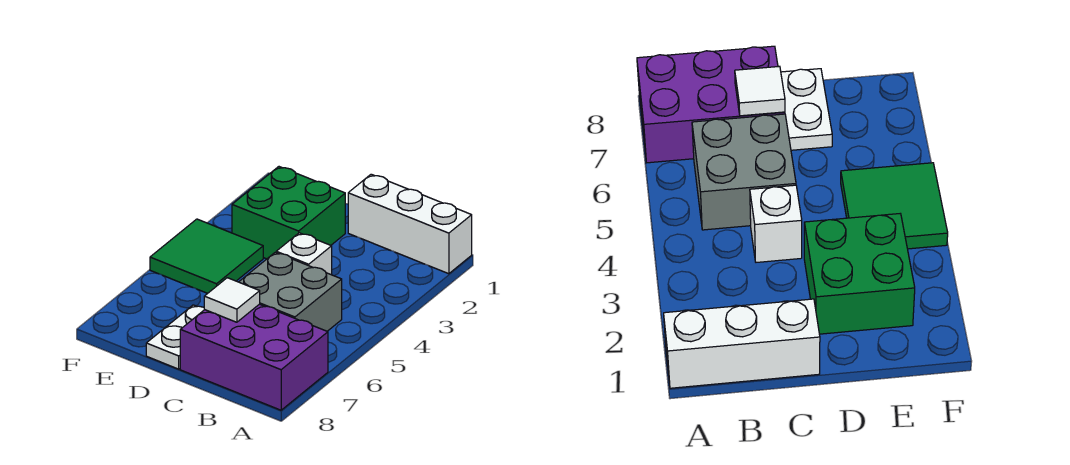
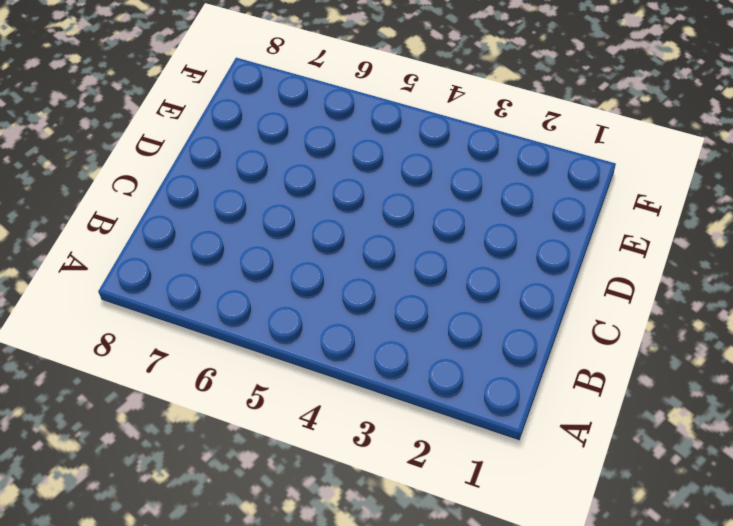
none -> white 1x3 brick [348,174,472,274]
none -> purple 2x3 brick [180,304,328,410]

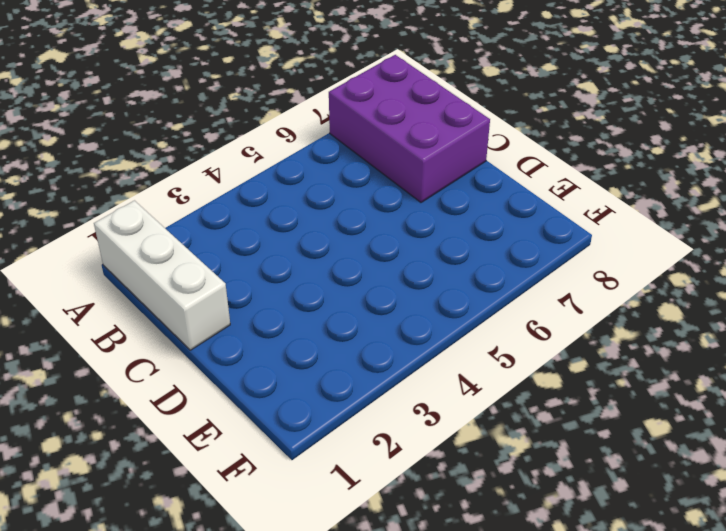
none -> grey 2x2 brick [239,252,342,331]
none -> white 1x1 brick [276,233,332,275]

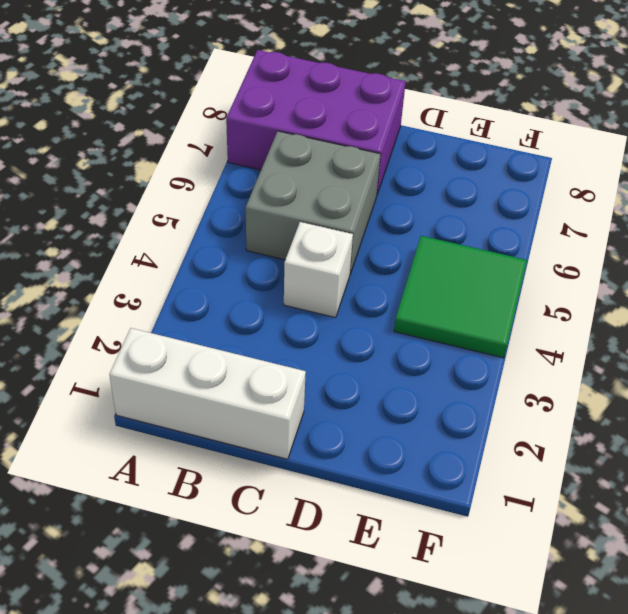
none -> green 2x2 brick [232,167,345,259]
none -> white 1x2 plate [146,305,205,369]

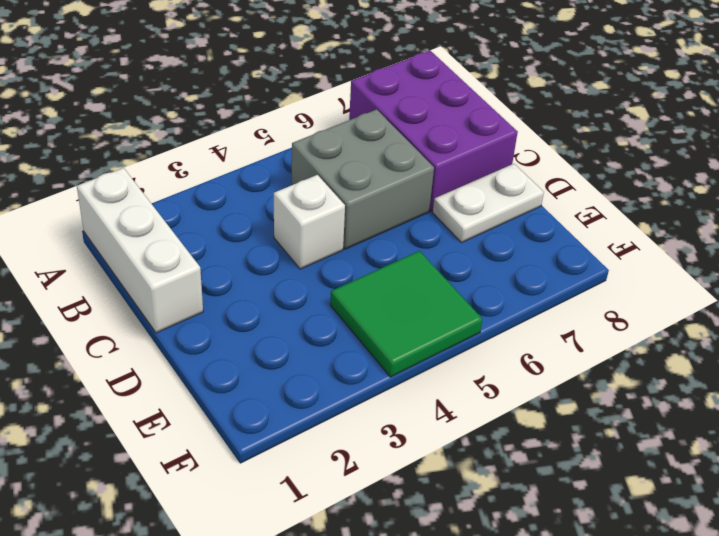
none -> green 2x2 brick [232,167,345,259]
none -> white 1x1 tile [204,278,260,322]

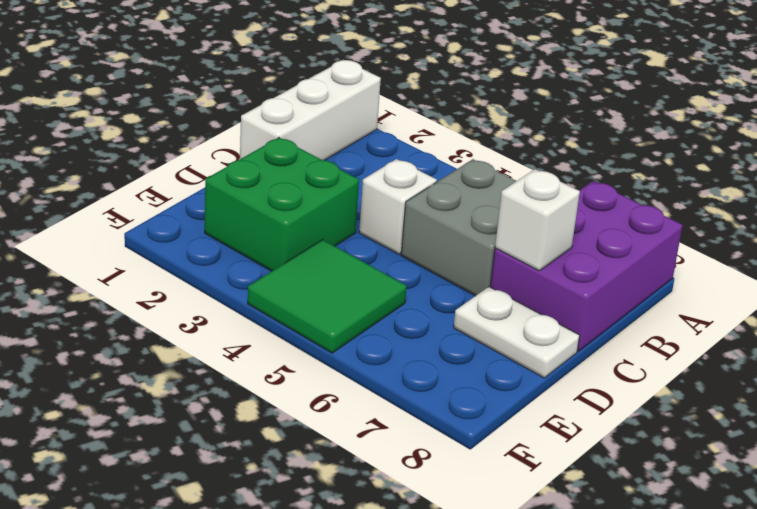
white 1x1 brick [495,169,580,271] -> white 1x1 tile [204,278,260,322]

